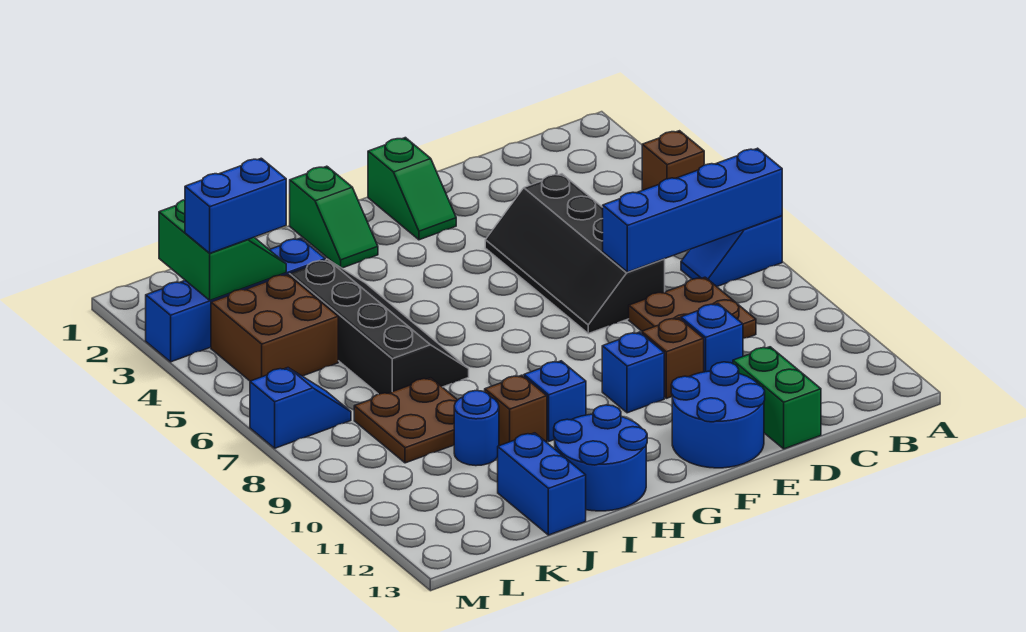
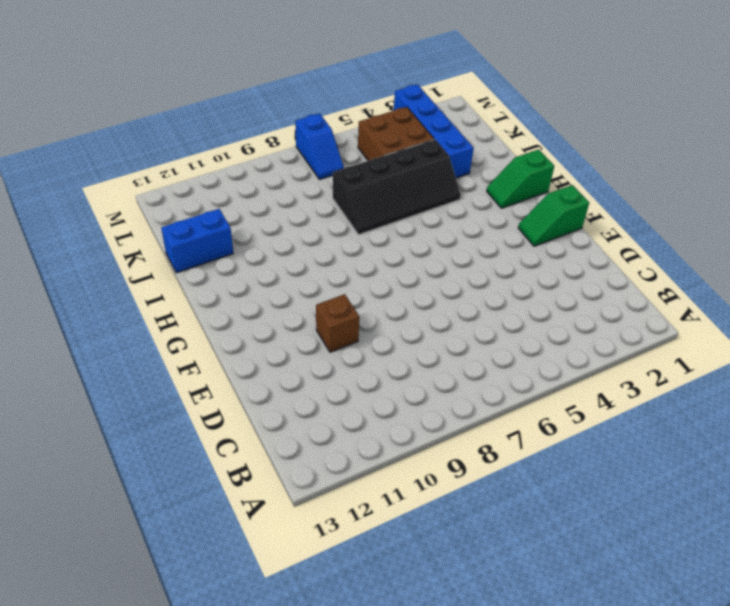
none -> brown 1x1 brick [642,131,704,190]
none -> blue 1x2 slope [681,216,782,286]
none -> brown 2x2 plate [629,277,756,338]

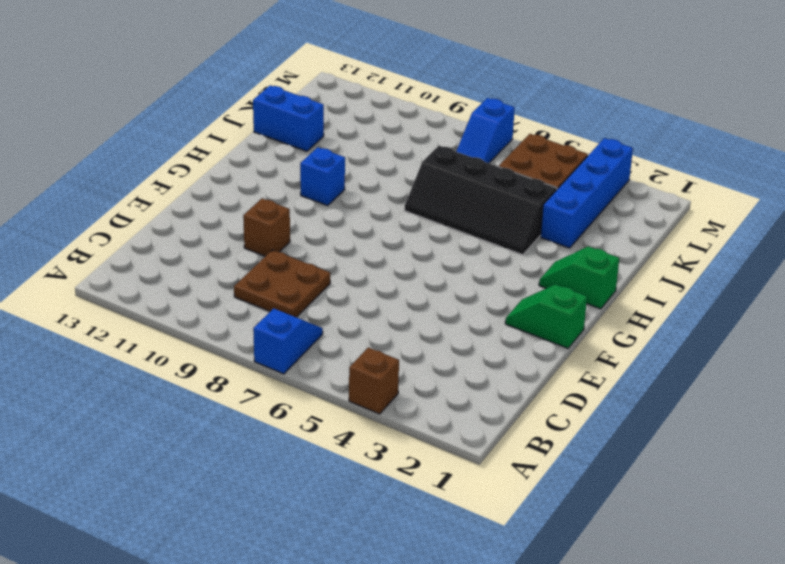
none -> black 2x4 slope [485,174,665,334]
none -> blue 1x1 brick [681,304,743,372]
none -> green 1x2 brick [733,347,821,449]

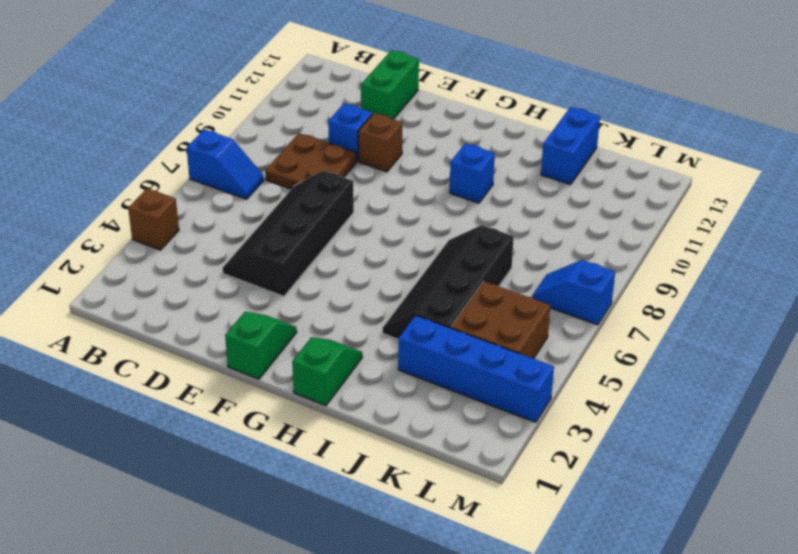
black 2x4 slope [223,170,354,296] -> black 2x4 slope turned to [485,174,665,334]
none -> blue 2x2 round brick [671,362,765,468]
none -> blue 1x1 brick [602,332,664,413]
none -> blue 2x2 round brick [554,405,647,511]

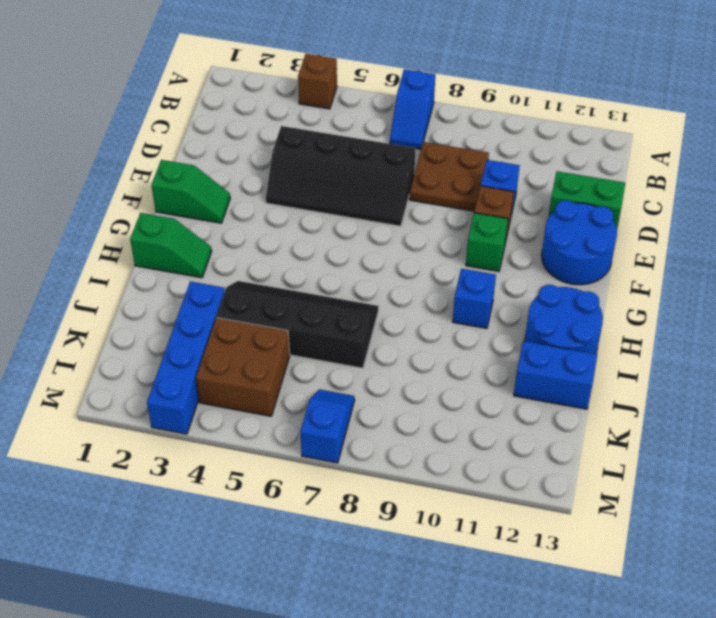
green 1x1 brick [466,213,508,271] -> blue 1x1 brick [602,332,664,413]
none -> brown 1x1 brick [485,375,547,446]
none -> brown 2x2 plate [354,378,457,463]
none -> blue 1x1 round brick [454,391,499,466]

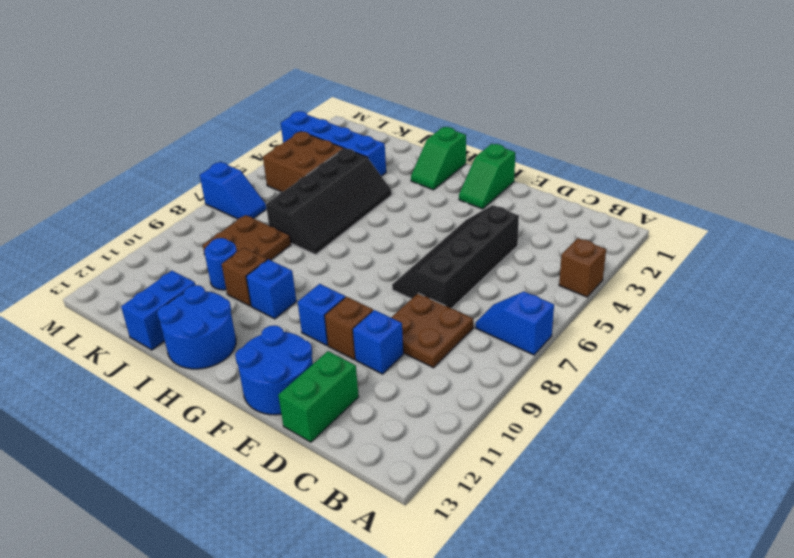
none -> blue 1x4 brick [603,148,782,272]
none -> green 2x2 slope [159,200,286,300]
none -> blue 1x2 brick [185,158,286,253]

